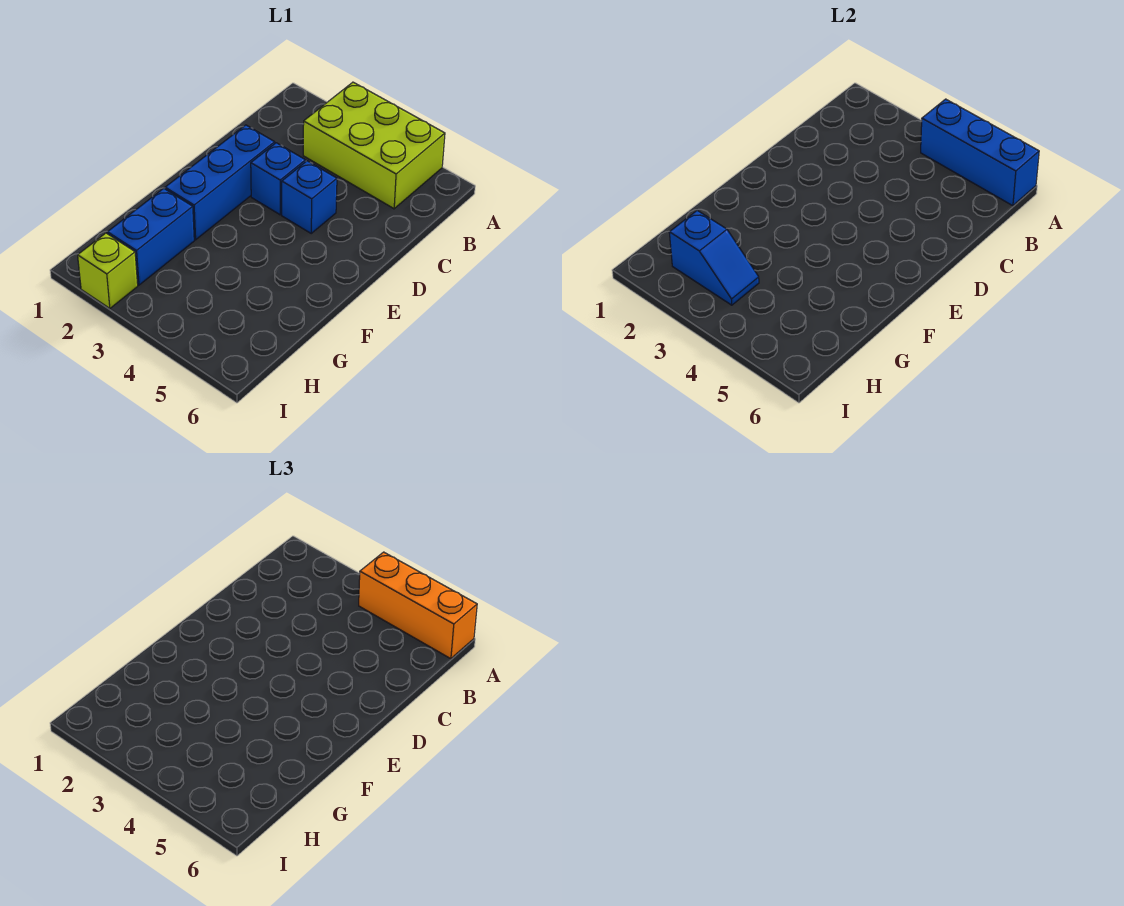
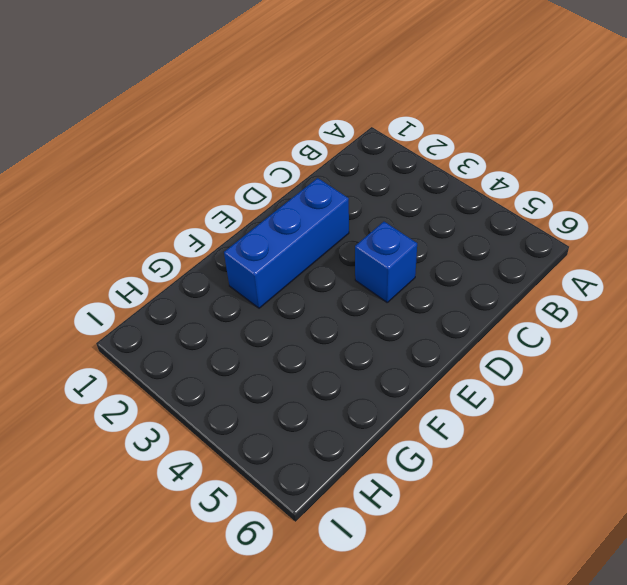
none -> lime 2x3 brick [303,82,445,209]
none -> blue 1x1 brick [251,143,306,215]

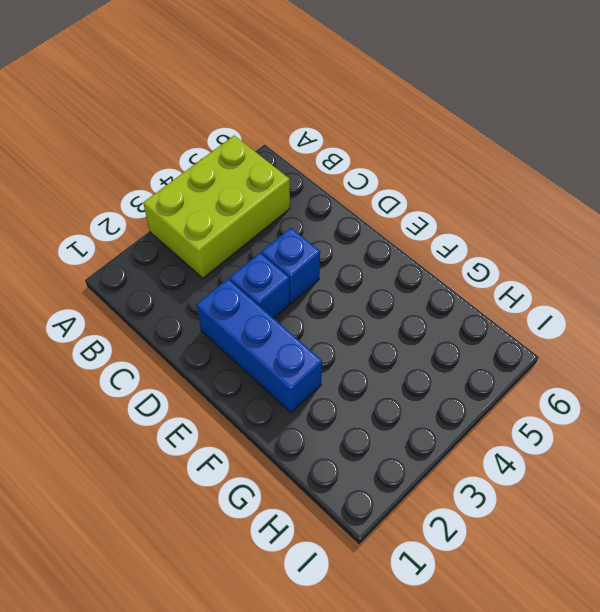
none -> blue 1x2 brick [107,188,194,285]
none -> lime 1x1 brick [78,233,138,308]

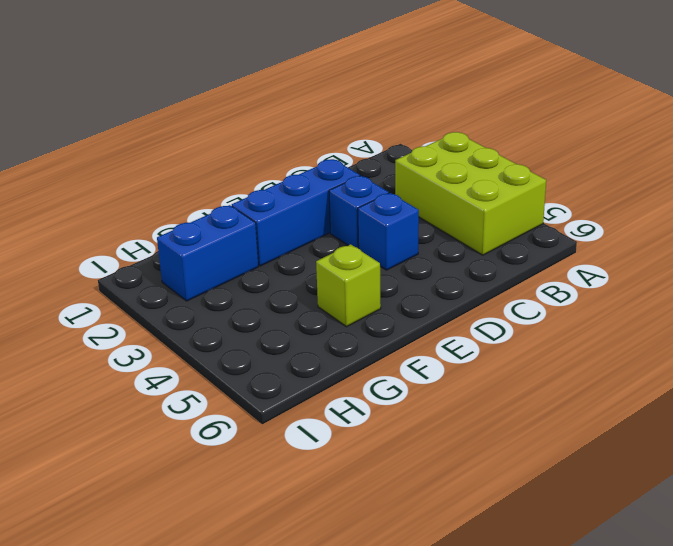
lime 1x1 brick [316,244,381,327] -> lime 1x1 brick moved to [78,233,138,308]
none -> blue 1x3 brick [921,99,1039,206]
none -> blue 1x2 slope [669,211,759,305]

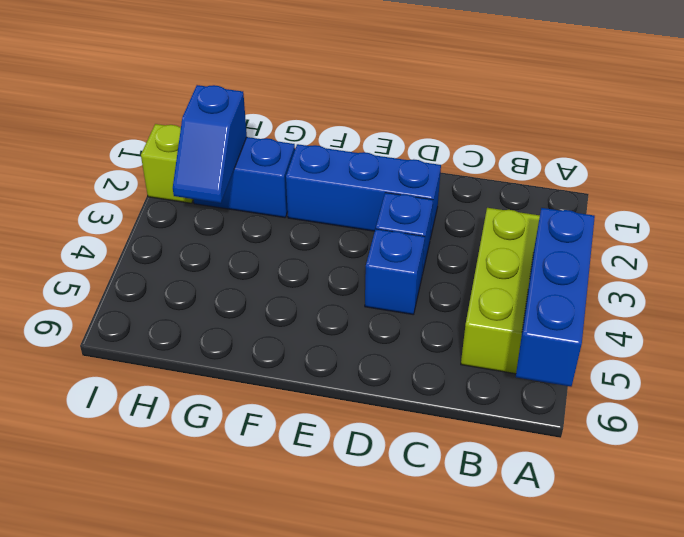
none -> orange 1x3 brick [359,552,477,659]

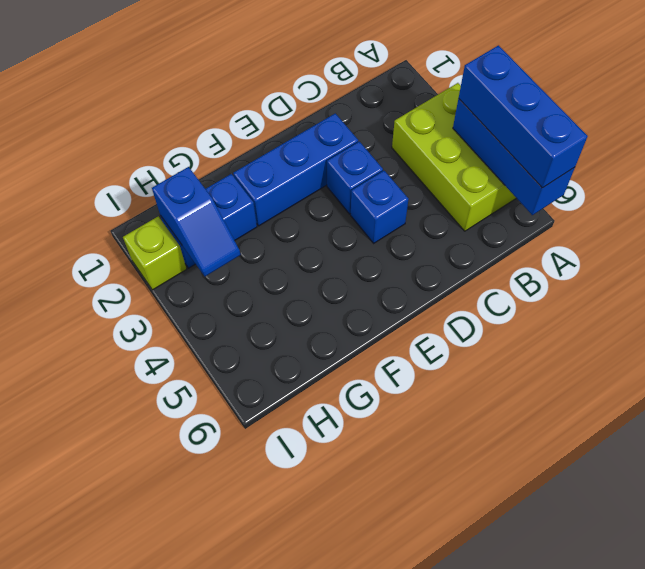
blue 1x3 brick [459,45,588,188] -> orange 1x3 brick [359,552,477,659]

